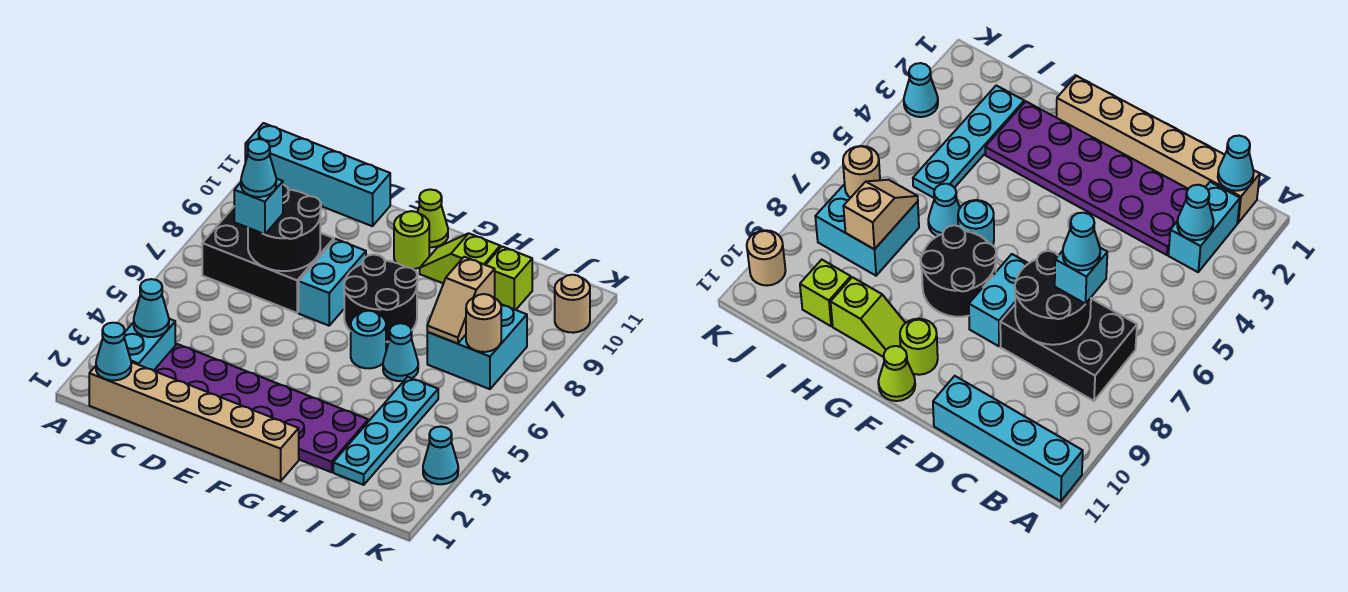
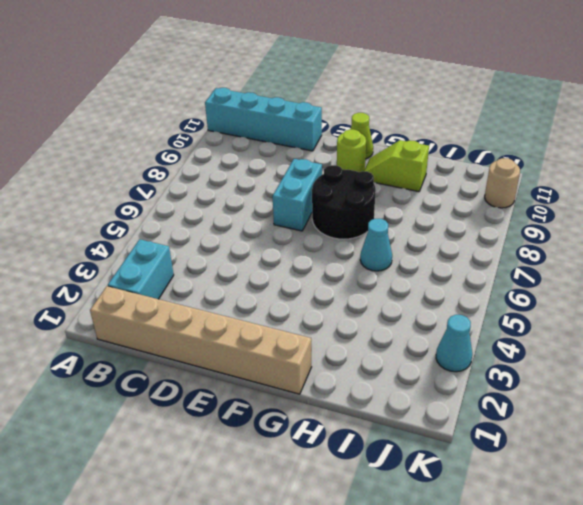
none -> black 2x3 brick [202,207,334,313]
none -> purple 2x6 plate [154,344,368,472]
none -> cyan 1x1 round brick [351,311,386,368]

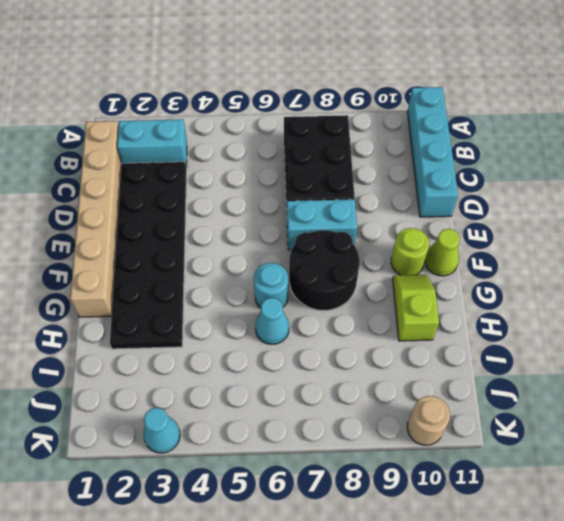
black 2x6 plate [110,162,187,349] -> purple 2x6 plate [154,344,368,472]
none -> cyan 1x4 plate [333,377,438,485]
none -> cyan 2x2 brick [427,304,527,389]
none -> lime 1x1 brick [486,247,533,310]

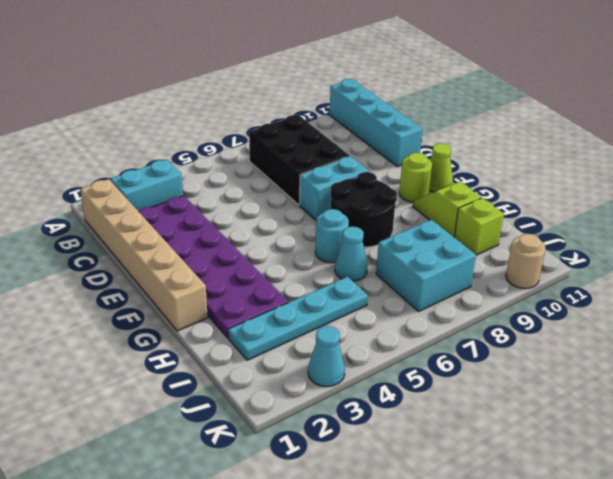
none -> cyan 1x1 cone [96,323,131,380]
none -> cyan 1x1 cone [134,279,169,337]
none -> black 2x2 round brick [248,185,321,271]

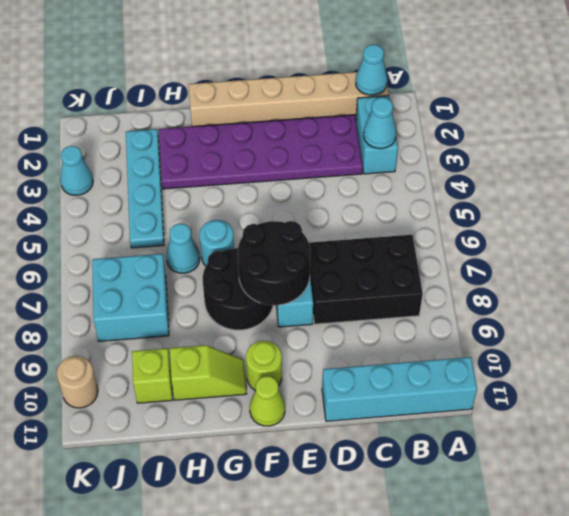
black 2x2 round brick [238,221,310,305] -> black 2x2 round brick moved to [248,185,321,271]
none -> tan 1x2 slope [427,257,495,344]
none -> tan 1x1 round brick [466,294,501,352]
none -> cyan 1x1 brick [234,179,283,234]

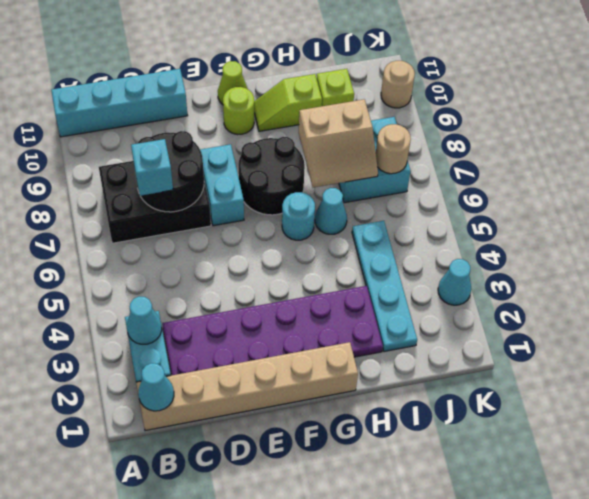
tan 2x2 slope [299,99,378,188] -> tan 1x2 slope [427,257,495,344]
none -> cyan 1x1 cone [241,139,276,197]

